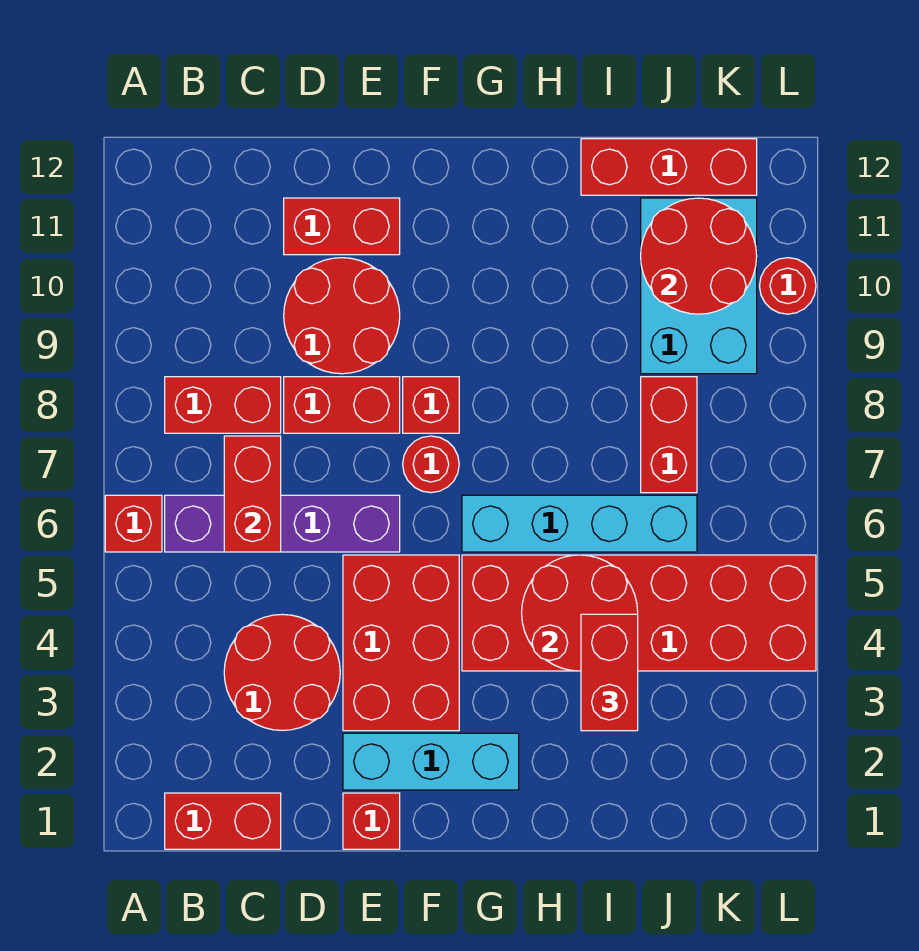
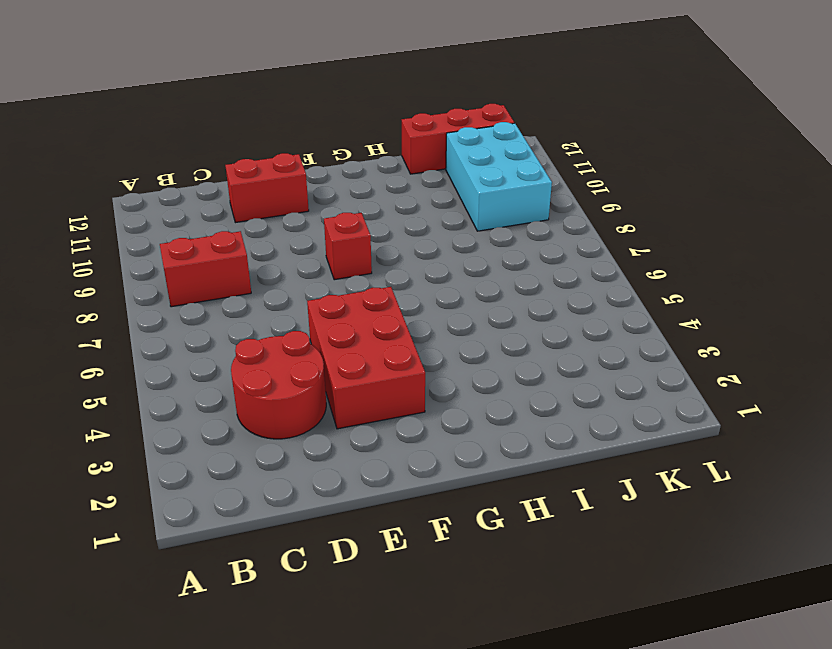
none -> red 1x1 brick [105,495,162,552]
none -> red 1x2 brick [165,793,281,849]
none -> purple 1x4 brick [165,495,400,552]

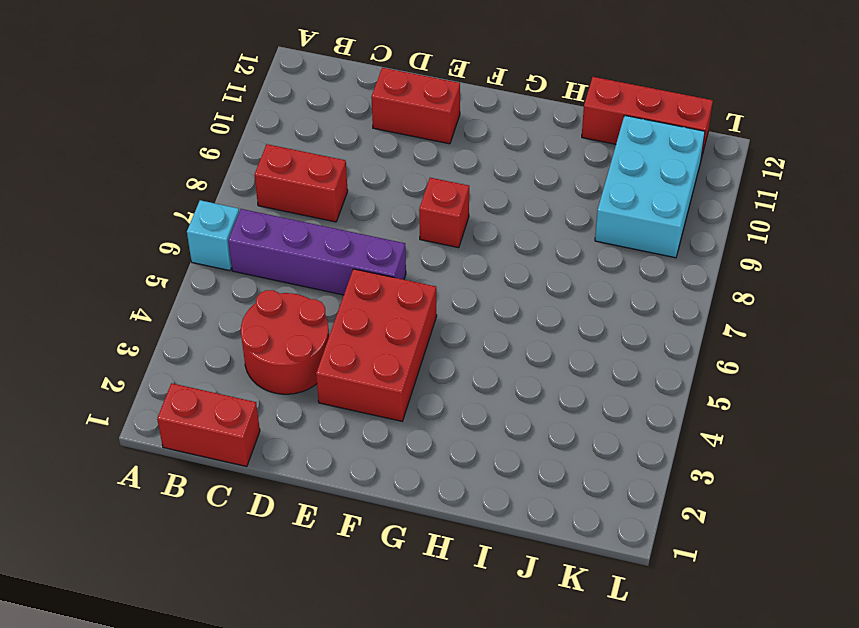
cyan 1x1 brick [187,200,239,271] -> red 1x1 brick [105,495,162,552]
none -> red 1x2 brick [284,377,400,433]
none -> red 2x2 round brick [284,258,400,374]
none -> red 1x1 brick [343,793,400,849]

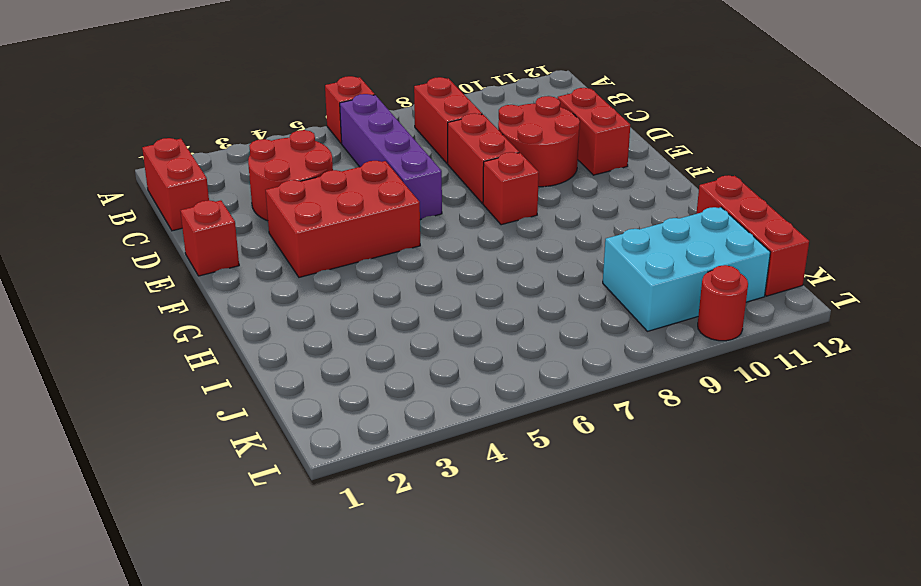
none -> cyan 1x3 brick [343,733,519,790]
none -> red 1x1 round brick [403,436,459,493]
none -> red 2x6 brick [462,555,816,671]

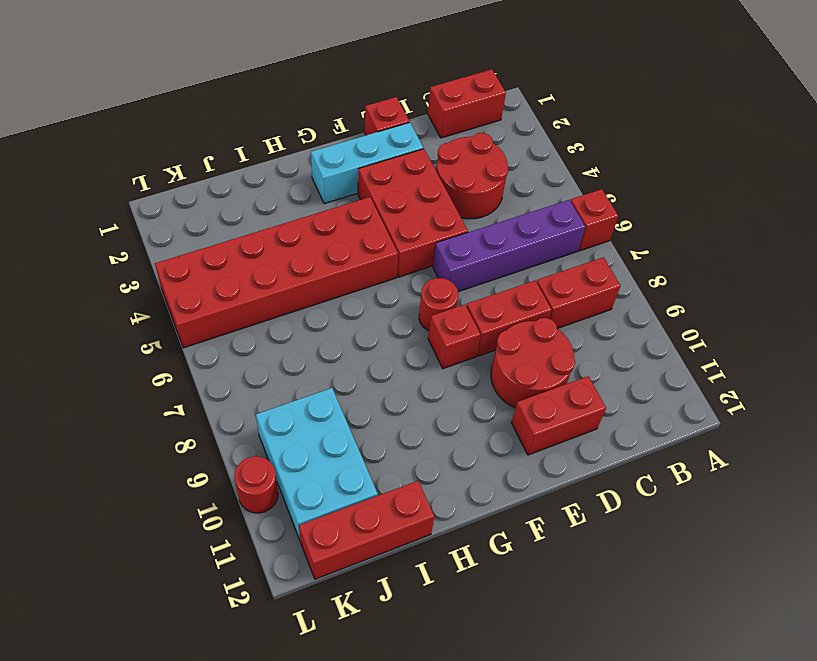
none -> cyan 1x4 brick [462,495,697,552]
none -> red 1x2 brick [641,377,697,493]
none -> red 1x2 brick [224,436,281,552]

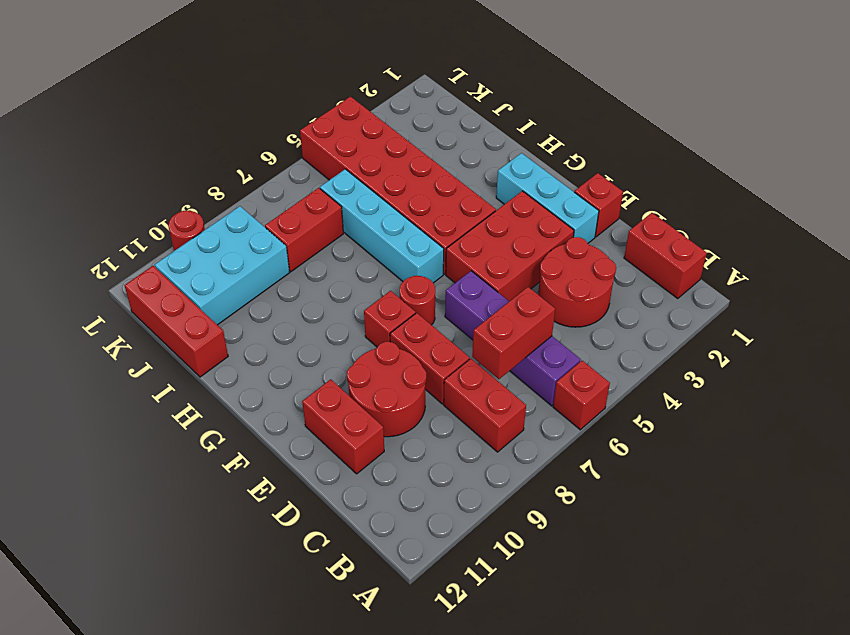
none -> red 2x2 round brick [522,555,638,671]
none -> red 2x2 round brick [641,198,757,314]
none -> red 1x2 brick [581,614,638,731]

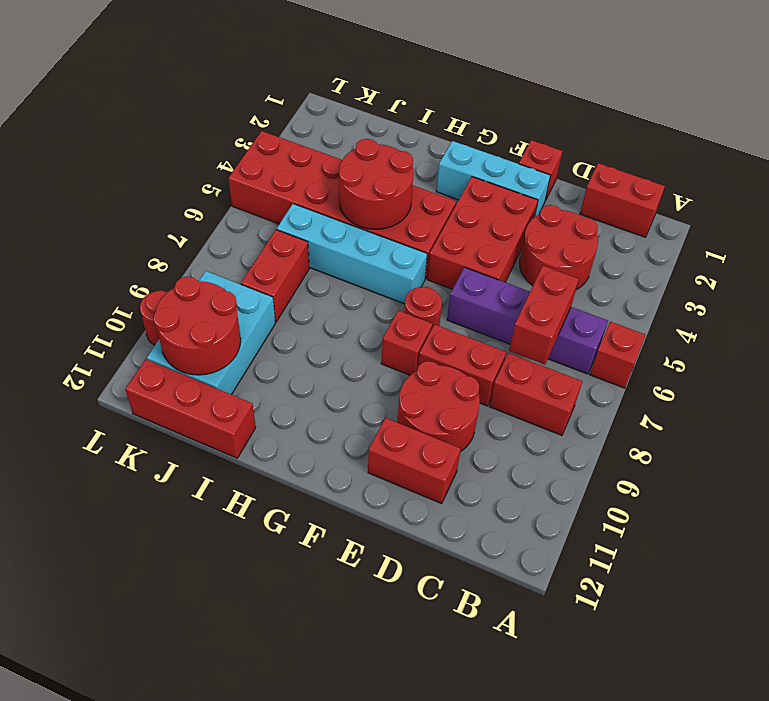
none -> red 1x2 brick [581,614,638,731]

